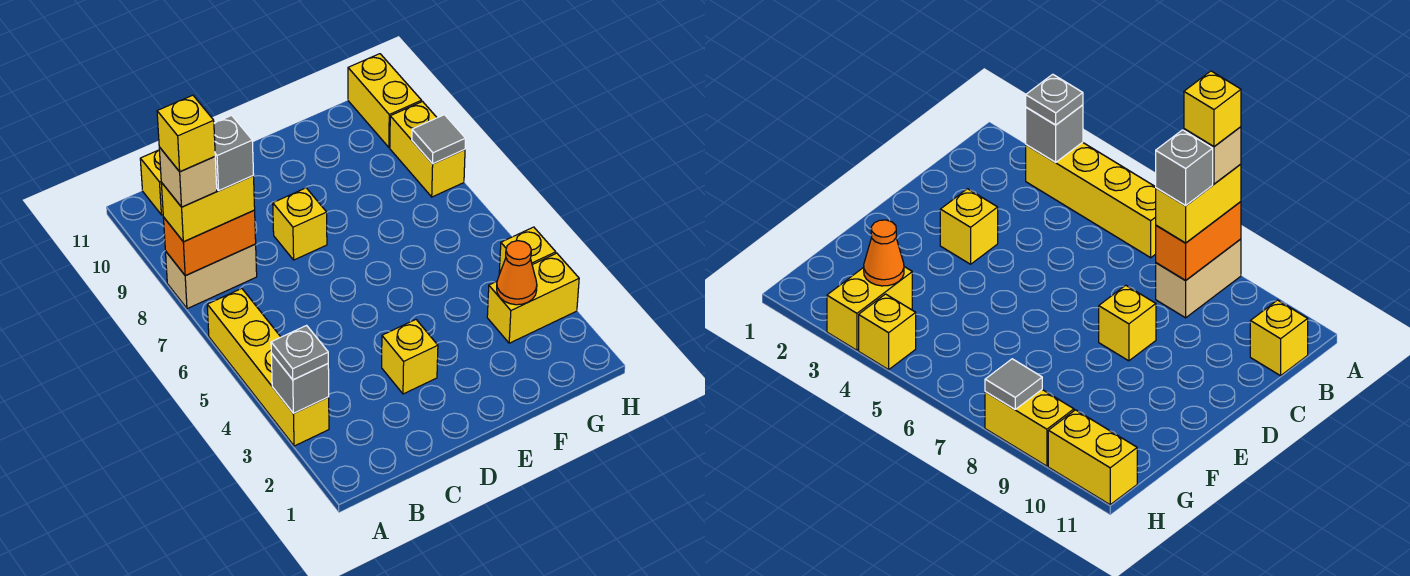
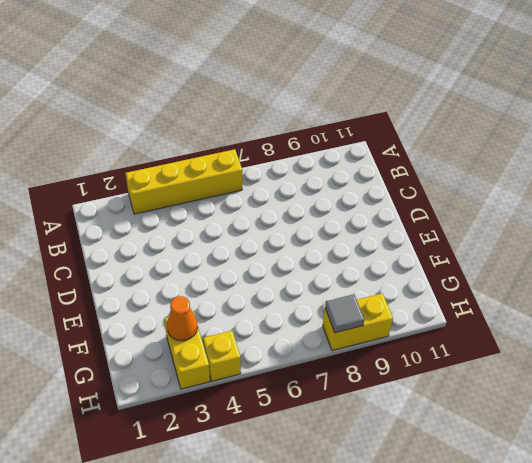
none -> tan 1x2 brick [165,244,257,309]
none -> yellow 1x1 brick [140,150,163,215]
none -> yellow 1x1 brick [382,320,438,394]

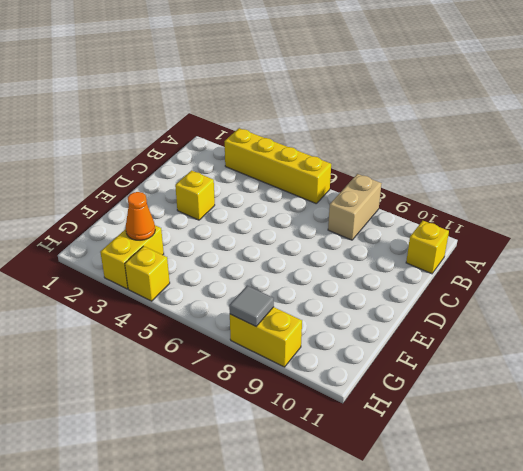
none -> yellow 1x1 brick [273,188,327,260]
none -> yellow 1x2 brick [348,54,422,147]
none -> grey 1x1 brick [271,354,329,413]

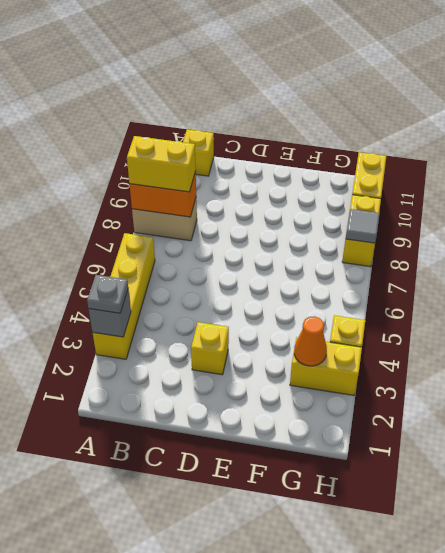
none -> yellow 1x1 brick [273,188,327,260]
none -> tan 1x1 brick [159,147,217,207]
none -> grey 1x1 brick [214,115,254,191]

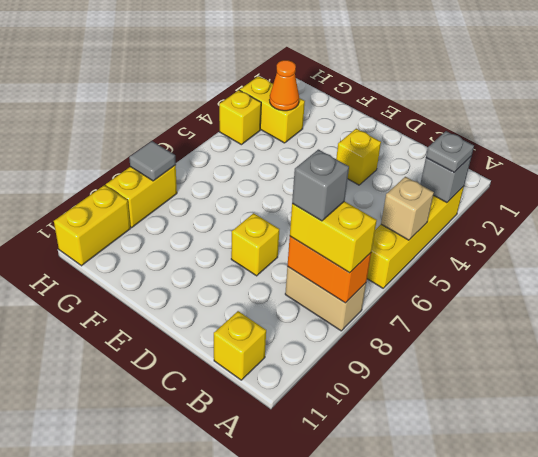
tan 1x1 brick [381,177,434,240] -> tan 1x1 brick moved to [159,147,217,207]
none -> yellow 1x1 brick [157,95,215,172]

